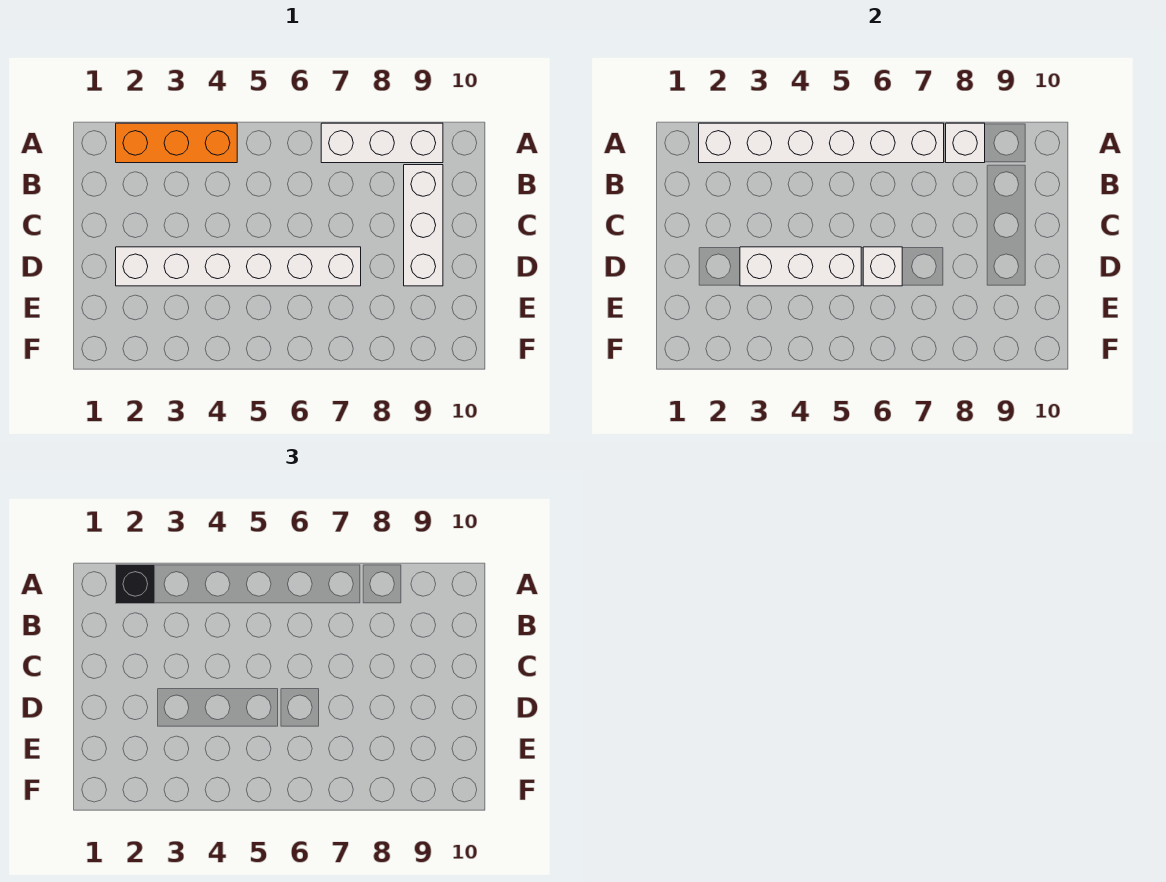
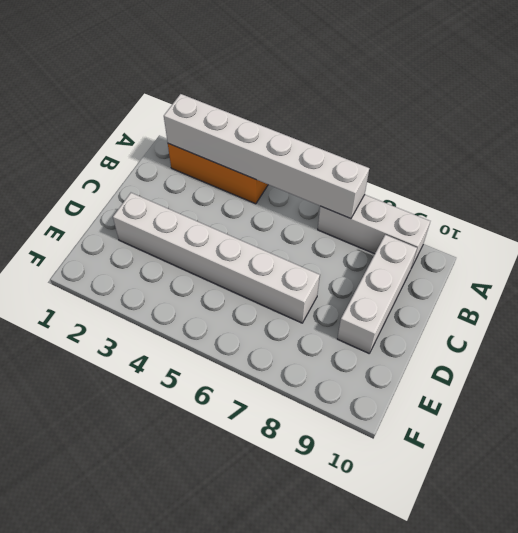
none -> white 1x1 brick [946,123,985,163]
none -> white 1x3 brick [740,247,861,286]

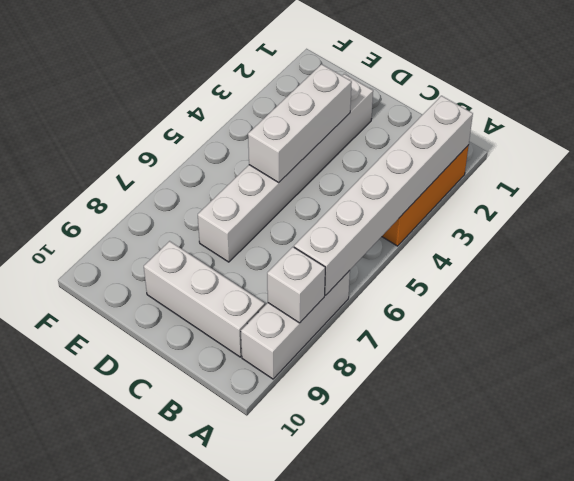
none -> white 1x1 brick [863,247,902,286]
none -> black 1x1 brick [116,564,155,604]

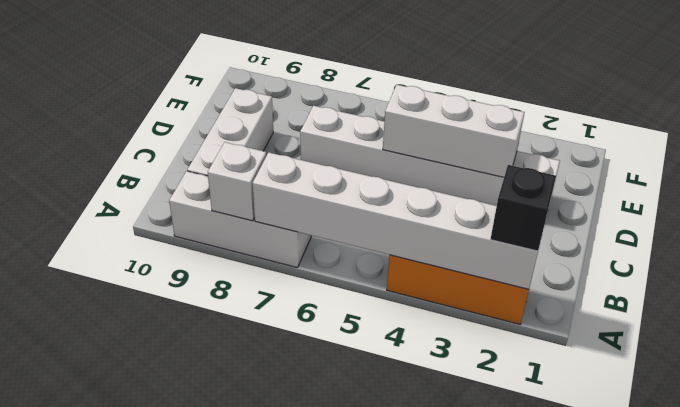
none -> white 1x1 brick [863,247,902,286]

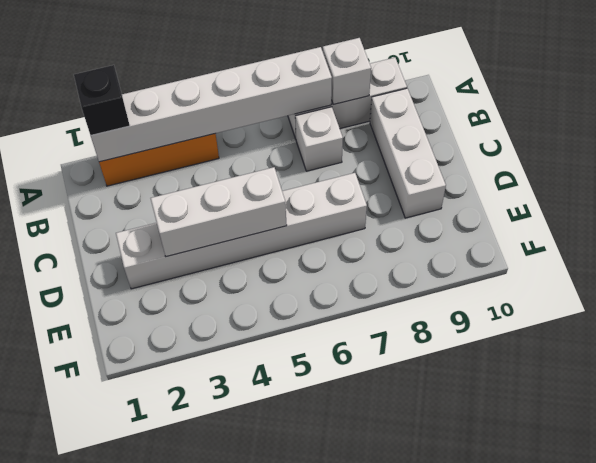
white 1x1 brick [295,107,343,171] -> white 1x1 brick moved to [863,247,902,286]

